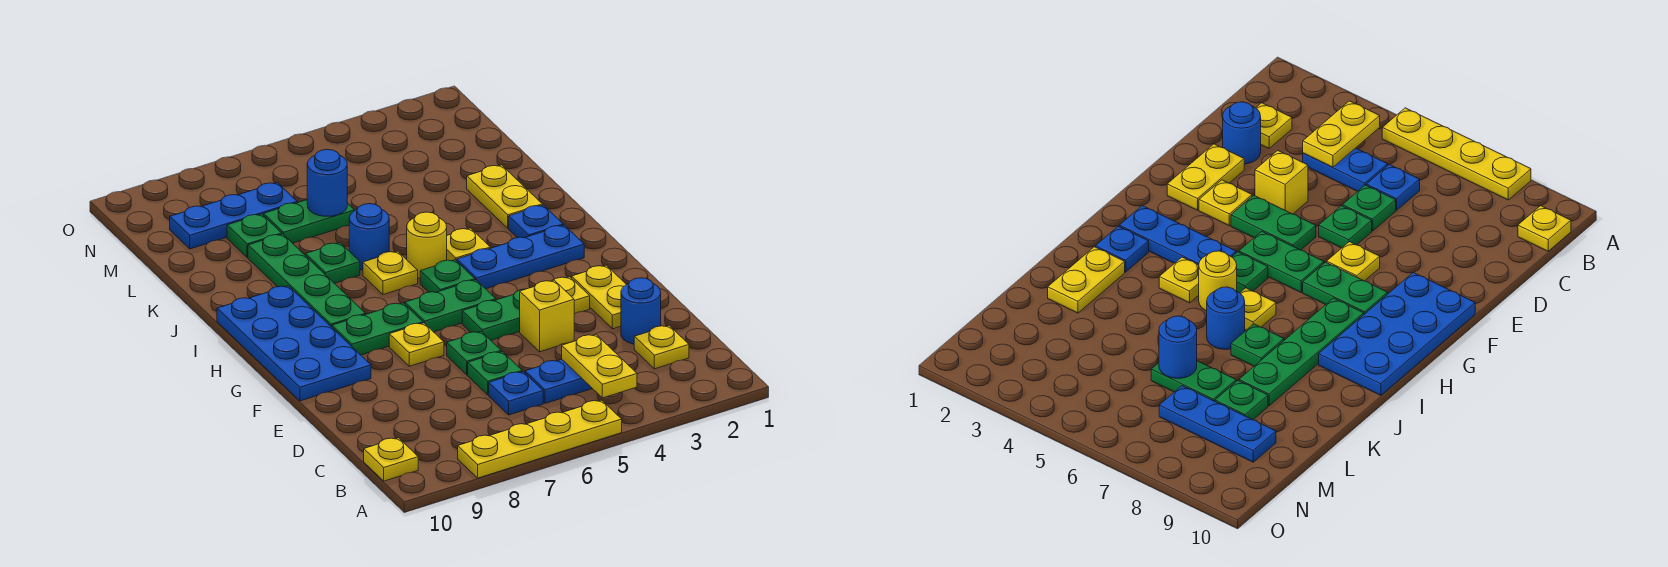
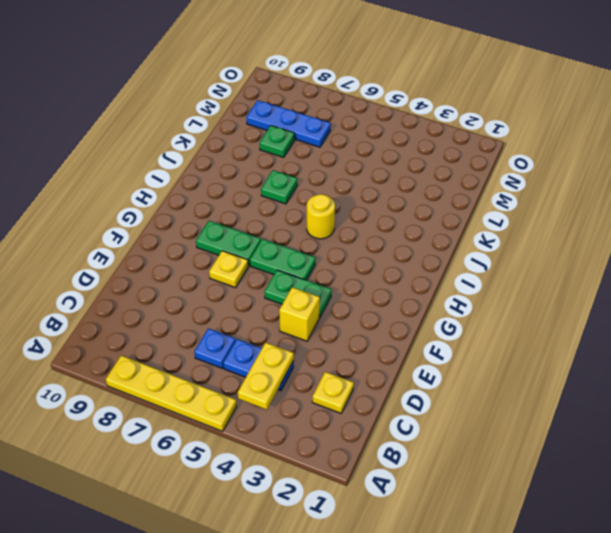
none -> yellow 1x1 plate [364,438,418,481]
none -> blue 1x1 round brick [621,278,661,344]
none -> green 1x1 plate [468,352,522,395]
none -> yellow 1x2 plate [572,265,626,329]

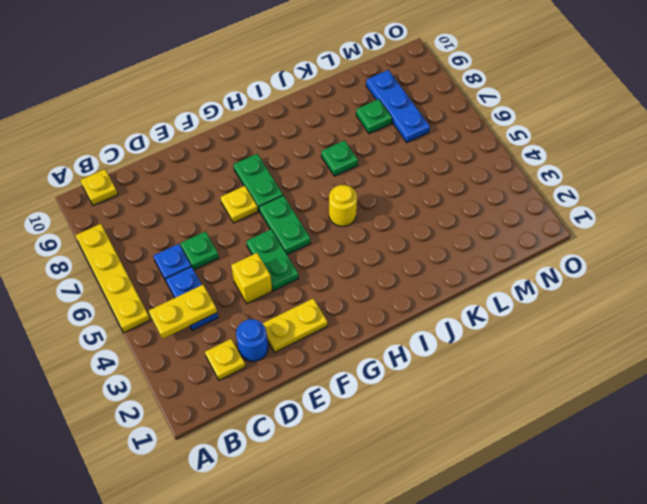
none -> green 1x1 plate [447,331,501,375]
none -> yellow 1x1 plate [552,277,590,314]
none -> blue 2x4 plate [217,286,371,401]
none -> blue 1x3 plate [457,225,584,289]

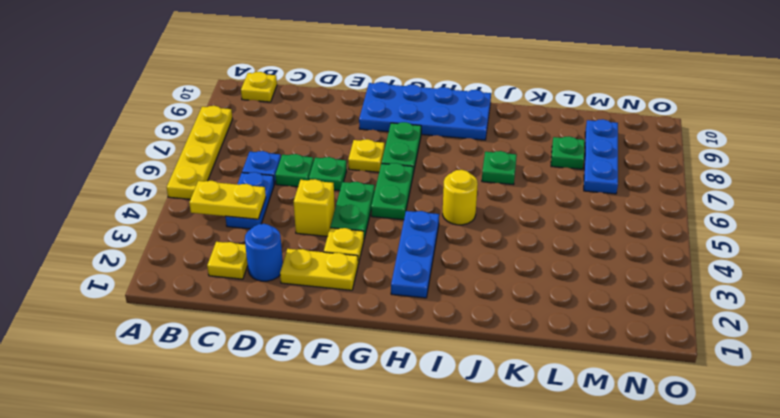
none -> green 1x1 plate [420,260,475,292]
none -> green 1x4 plate [248,234,366,327]
none -> blue 1x1 plate [509,205,563,238]
none -> yellow 1x1 plate [447,228,490,261]

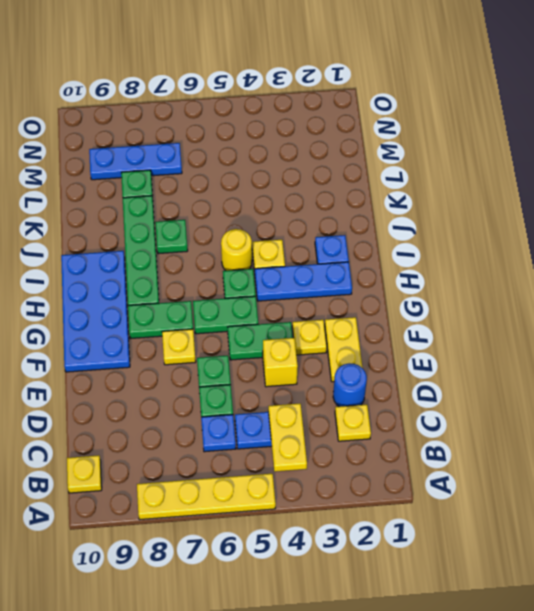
none -> yellow 1x1 plate [363,251,418,295]
none -> yellow 1x2 plate [467,165,542,228]
none -> blue 1x1 round brick [349,204,389,270]
none -> green 1x2 plate [264,200,355,243]

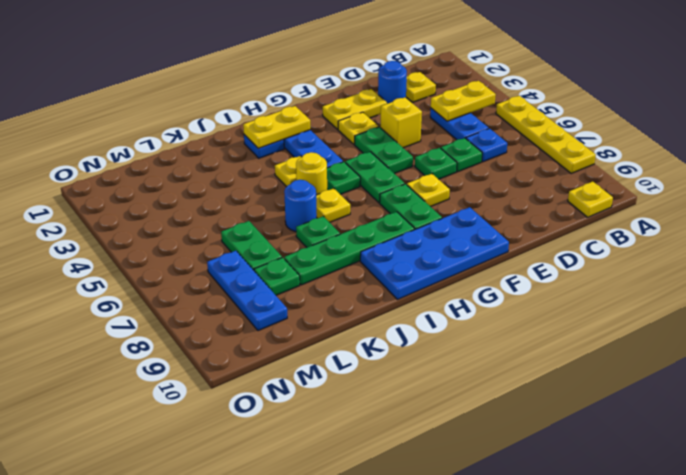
yellow 1x2 plate [243,106,310,148] -> yellow 1x2 plate moved to [467,165,542,228]
none -> blue 1x1 round brick [307,149,347,216]

